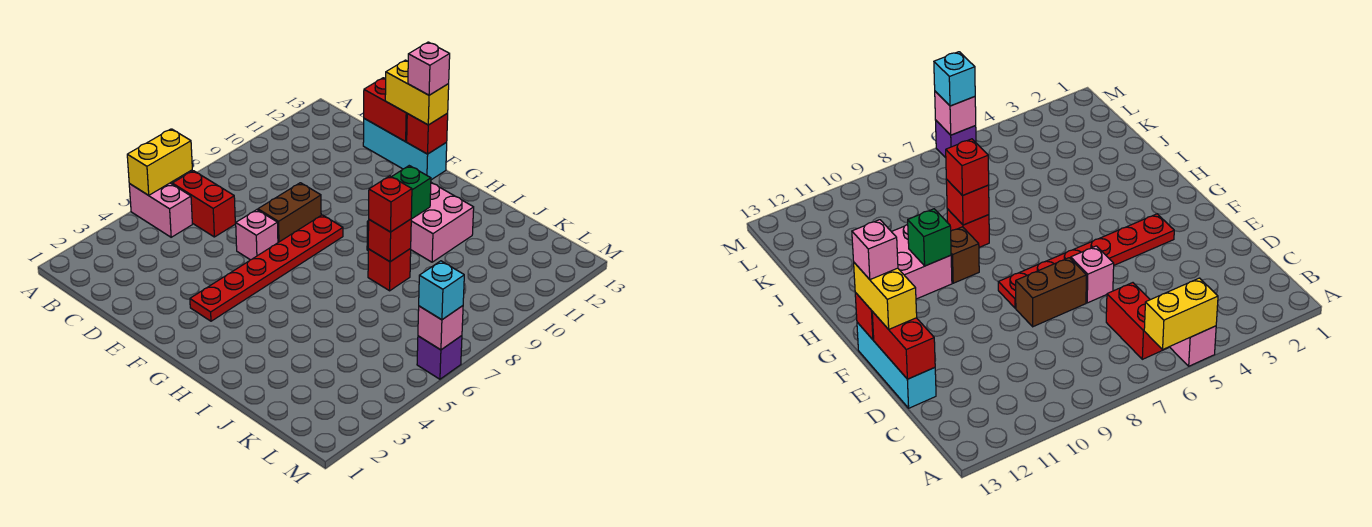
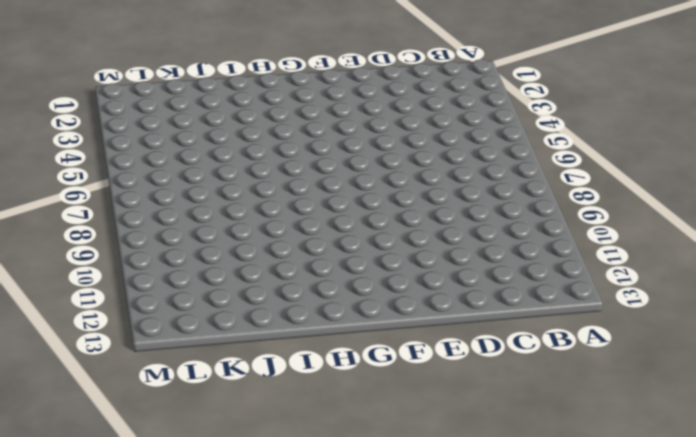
none -> pink 1x2 brick [129,183,192,237]
none -> red 1x2 brick [172,171,235,237]
none -> cyan 1x3 brick [363,119,447,180]

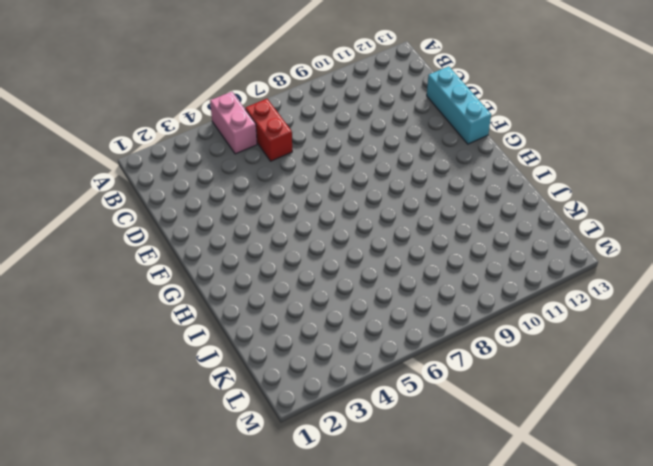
none -> pink 1x1 brick [236,210,278,260]
none -> brown 1x2 brick [258,183,321,242]
none -> red 1x6 plate [190,215,343,321]

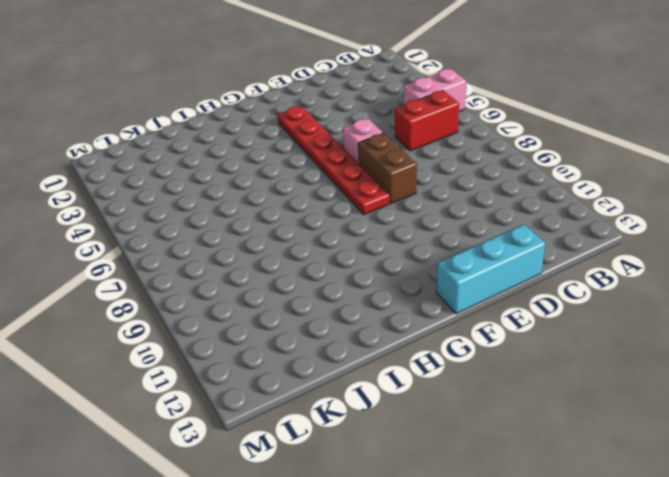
none -> brown 1x1 brick [951,227,979,283]
none -> pink 2x2 brick [410,183,474,262]
none -> red 1x1 brick [368,249,411,291]

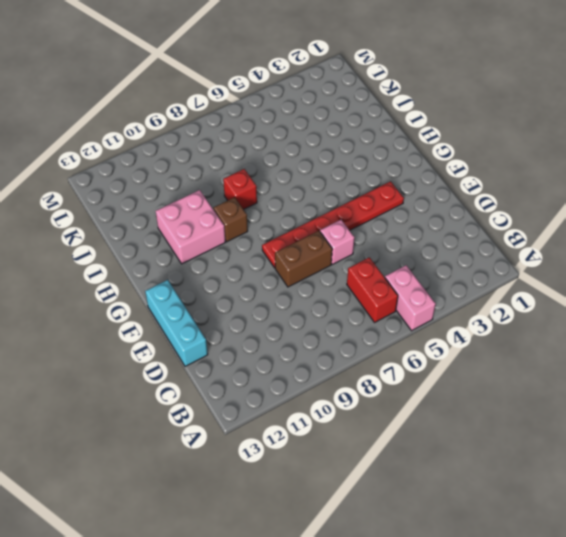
none -> purple 1x1 brick [417,336,462,379]
none -> yellow 1x2 brick [127,129,192,195]
none -> red 1x2 brick [364,78,407,142]

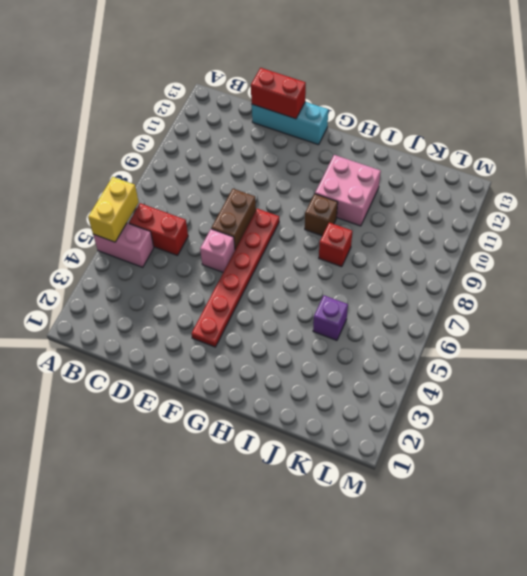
purple 1x1 brick [313,296,348,340] -> purple 1x1 brick moved to [417,336,462,379]
none -> red 1x1 brick [407,113,448,154]
none -> green 1x1 brick [392,166,431,219]
none -> red 1x1 brick [368,219,411,262]

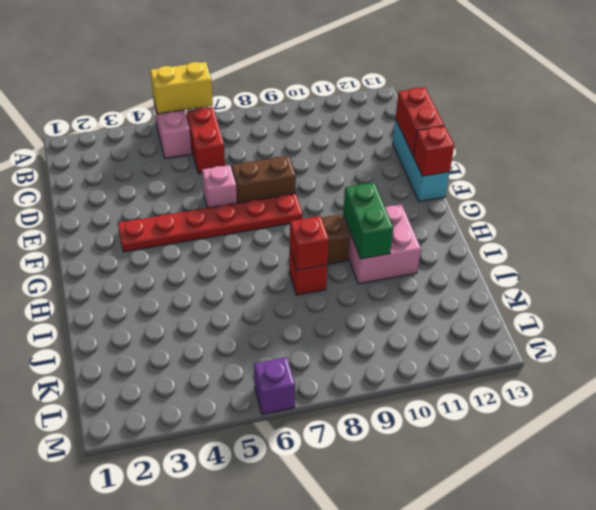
green 1x2 brick [343,183,393,259] -> green 1x1 brick [392,166,431,219]
none -> pink 1x1 brick [418,306,463,350]
none -> yellow 1x2 brick [385,60,449,125]
none -> red 1x1 brick [369,176,412,232]

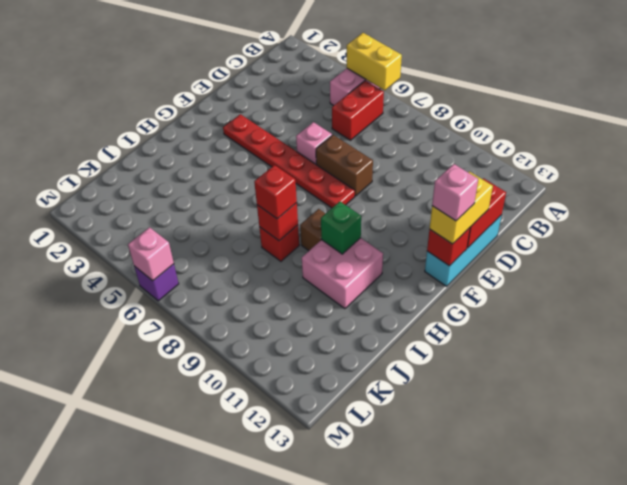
none -> cyan 1x1 brick [419,261,464,320]

